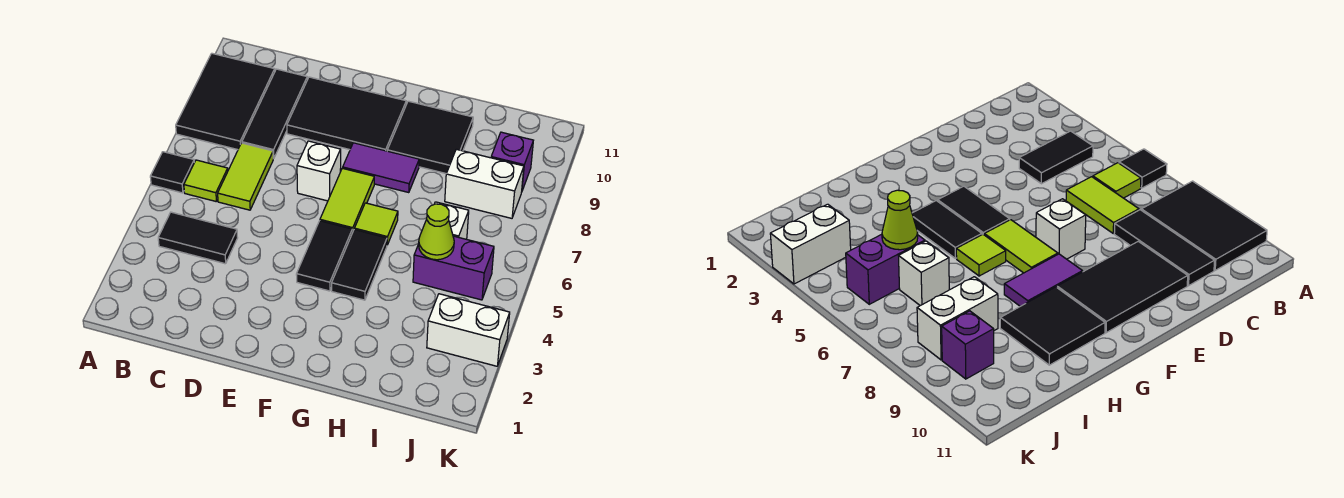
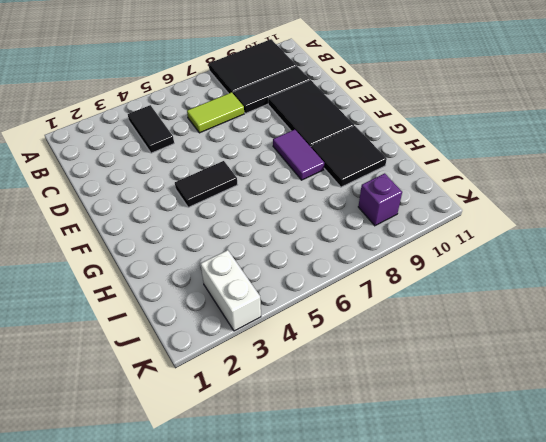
none -> black 1x1 tile [150,152,194,193]
none -> lime 1x1 tile [184,160,228,201]
none -> white 1x1 brick [297,141,341,201]

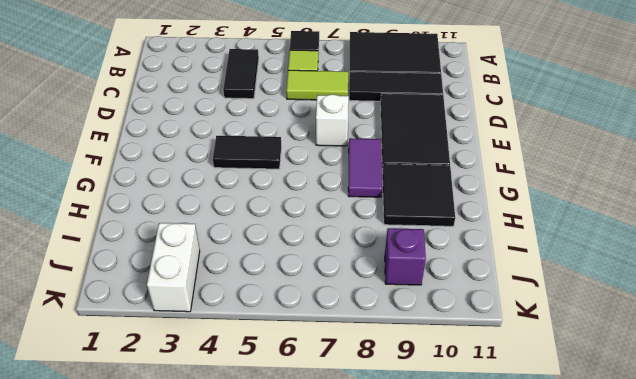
none -> lime 1x2 tile [320,168,374,233]
none -> black 1x2 tile [332,230,387,300]
none -> lime 1x1 tile [354,203,398,245]

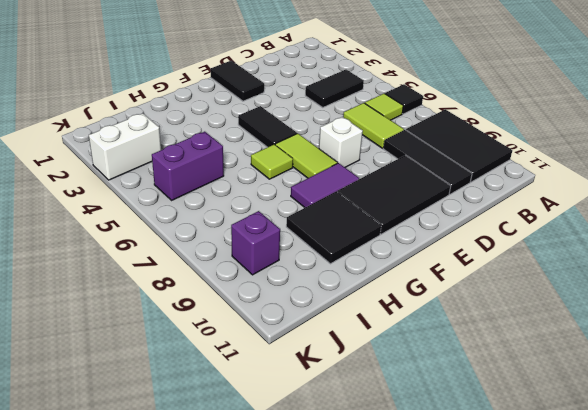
black 1x2 tile [210,60,264,101] -> black 1x2 tile moved to [332,230,387,300]
none -> white 1x1 brick [435,202,469,239]
none -> white 1x2 brick [445,149,524,218]
none -> lime 1x1 cone [419,204,454,260]

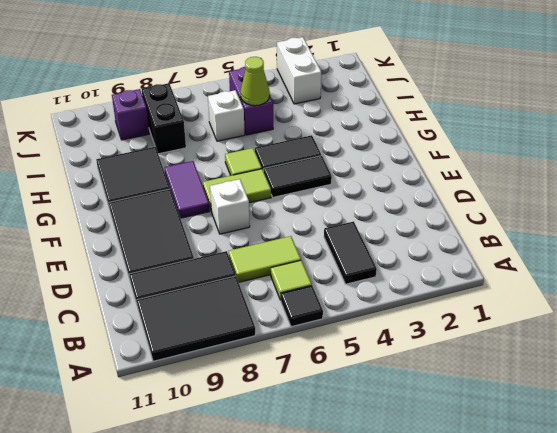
black 1x2 brick [142,83,186,154] -> white 1x2 brick [445,149,524,218]

